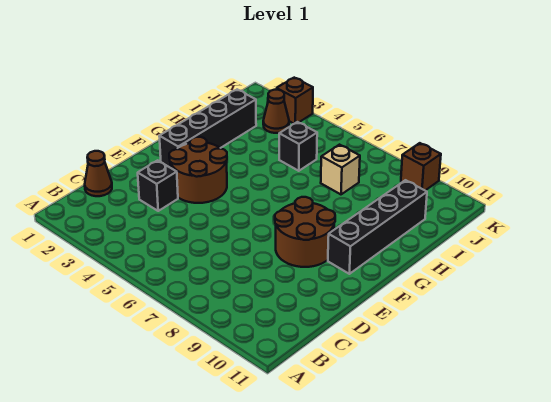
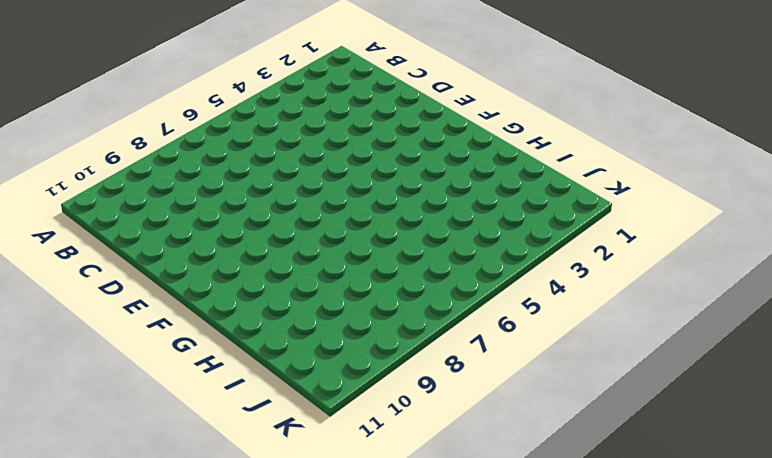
none -> brown 1x1 cone [85,151,112,196]
none -> black 1x1 brick [138,160,178,211]

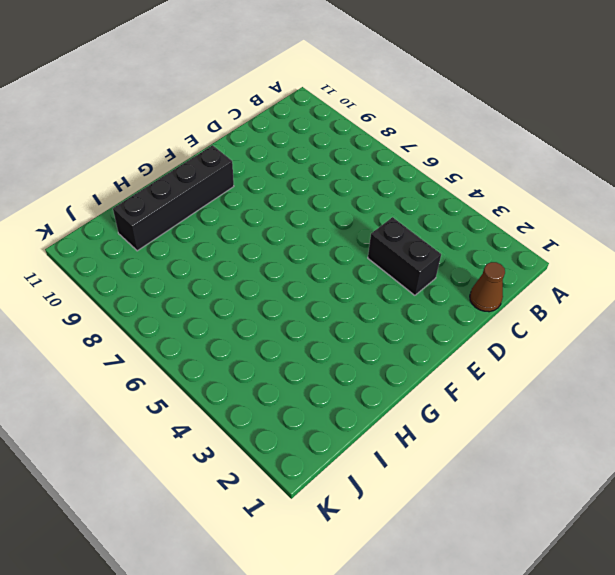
black 1x2 brick [368,217,441,295] -> black 1x1 brick [138,160,178,211]
none -> brown 2x2 round brick [169,137,227,203]
none -> brown 2x2 round brick [275,197,335,267]

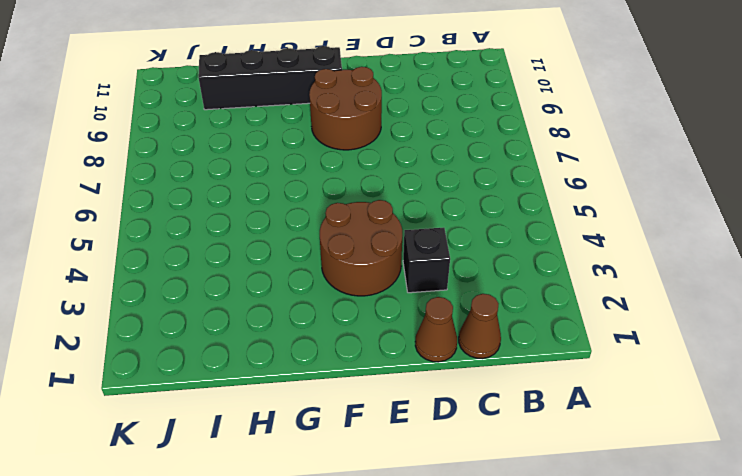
brown 1x1 cone [415,297,457,362] -> brown 1x1 cone moved to [263,90,289,133]
none -> black 1x4 brick [159,89,256,168]
none -> black 1x1 brick [279,122,317,171]

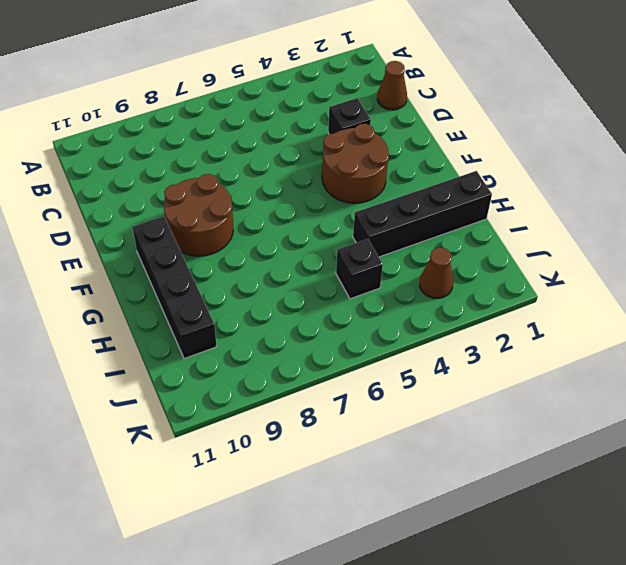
black 1x4 brick [353,171,492,257] -> black 1x4 brick turned to [159,89,256,168]
none -> tan 1x1 brick [321,145,360,194]
none -> brown 1x1 brick [277,78,313,124]

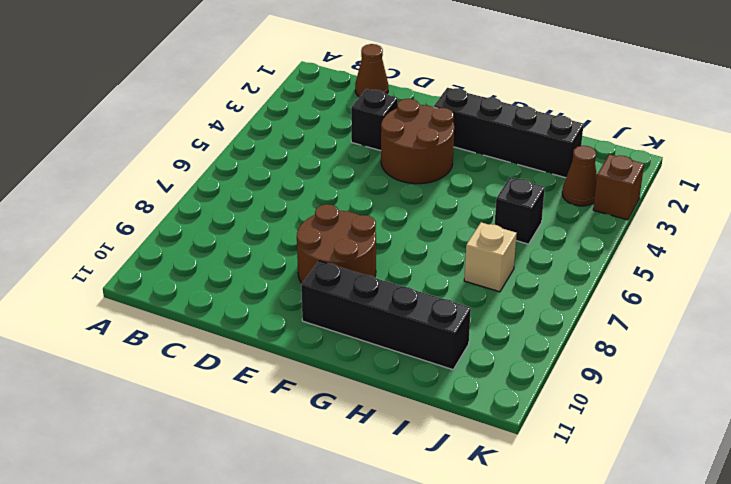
none -> brown 1x1 brick [401,143,441,190]

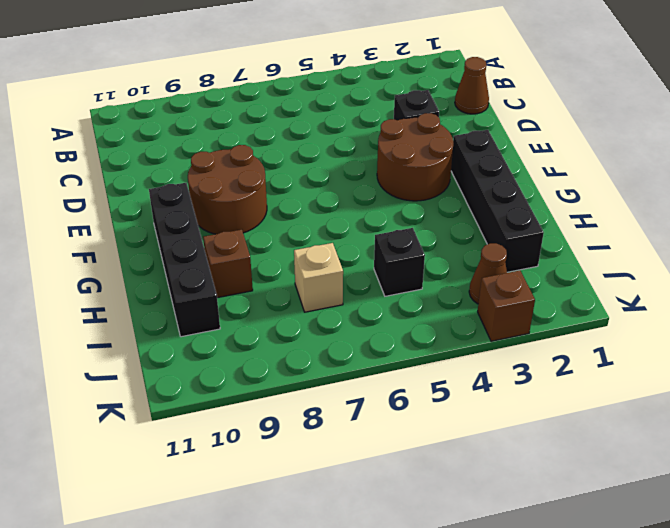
brown 1x1 brick [203,230,253,298] -> brown 1x1 brick moved to [401,143,441,190]

